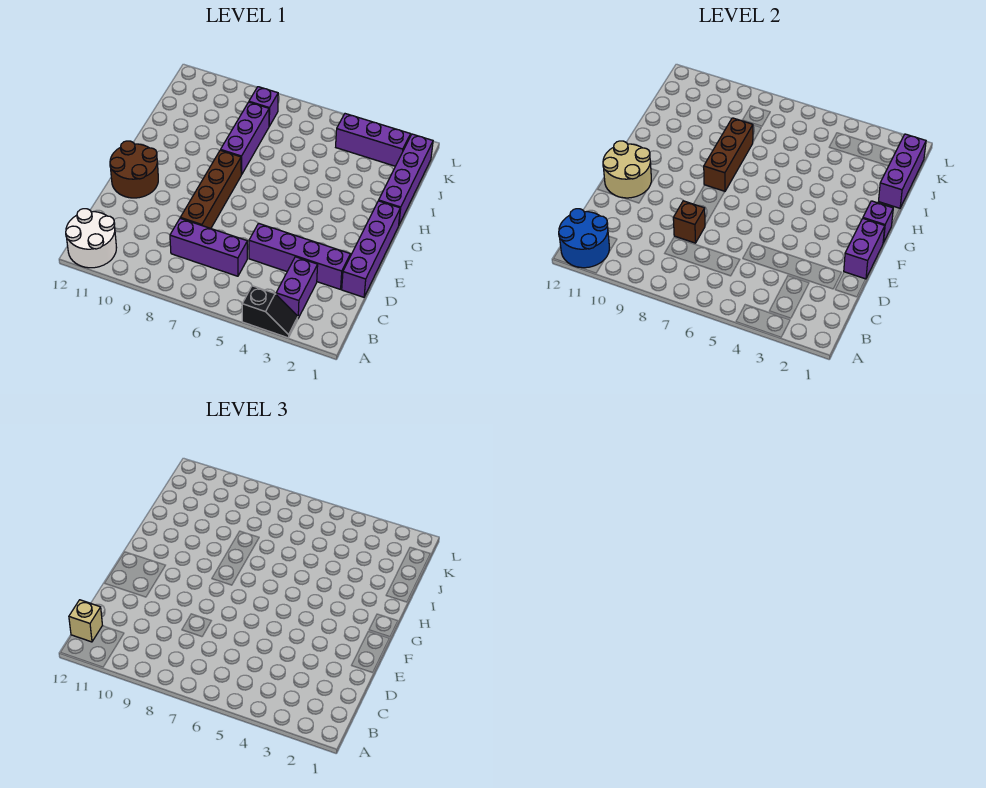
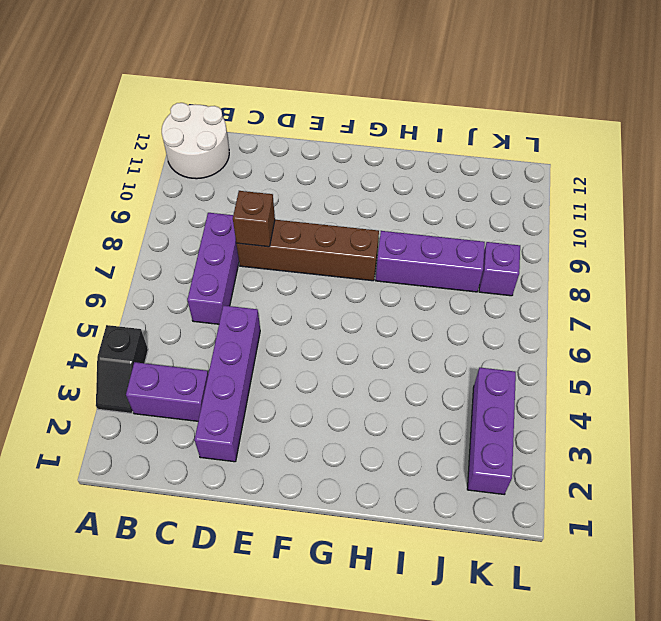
none -> purple 1x4 brick [342,201,400,297]
none -> brown 2x2 round brick [110,141,158,198]
none -> purple 1x4 brick [379,134,433,224]

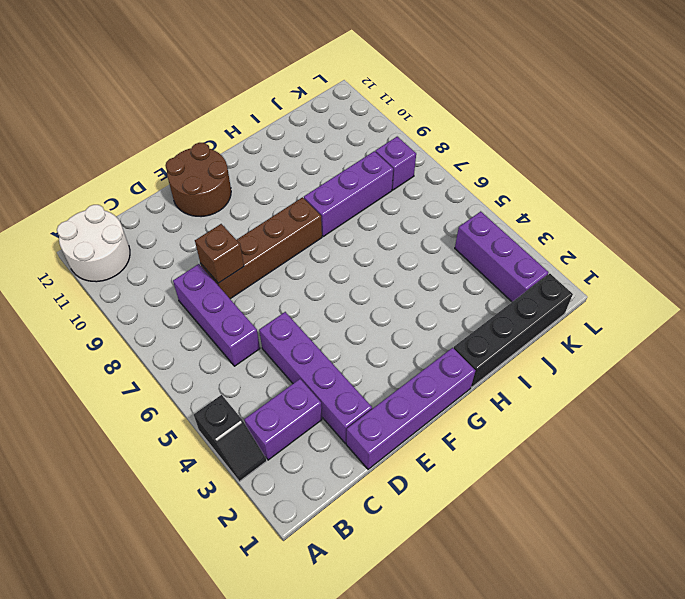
black 1x4 brick [454,274,573,387] -> purple 1x4 brick [379,134,433,224]
none -> blue 2x2 round brick [559,209,609,268]
none -> purple 1x2 brick [844,219,885,279]
none -> tan 2x2 round brick [603,141,651,198]

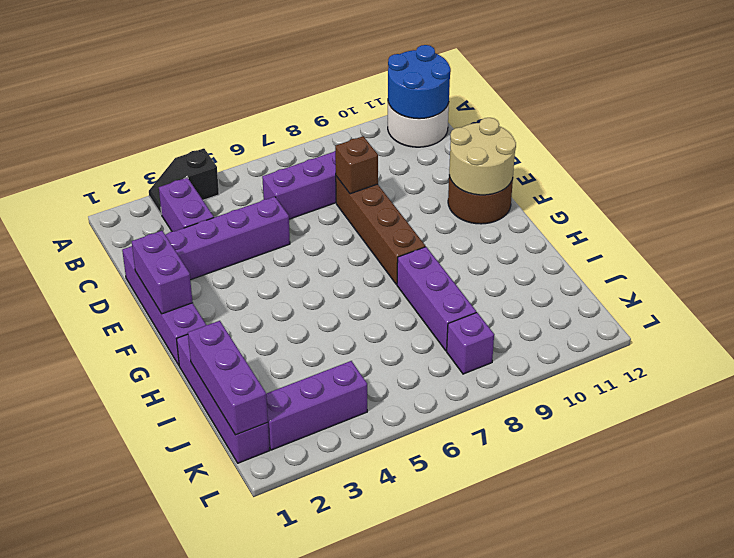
none -> purple 1x1 brick [863,201,893,243]
none -> brown 1x3 brick [704,118,753,191]
none -> tan 1x1 brick [69,600,103,642]

